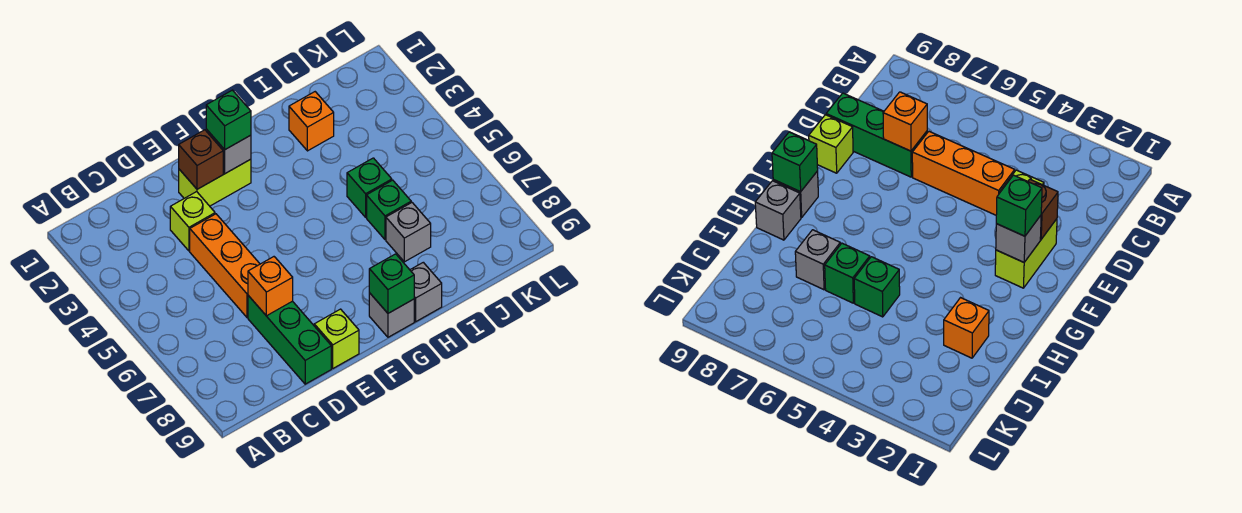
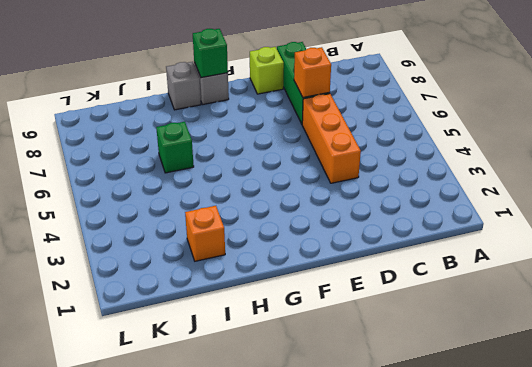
none -> lime 1x1 brick [170,192,215,251]
none -> lime 1x2 brick [179,159,251,206]
none -> green 1x1 brick [347,158,392,217]

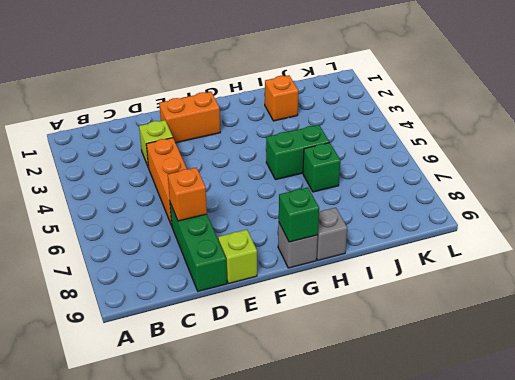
orange 1x2 brick [159,92,220,143] -> lime 1x2 brick [179,159,251,206]
green 1x2 brick [266,125,329,180] -> green 1x1 brick [347,158,392,217]
none -> grey 1x1 brick [386,202,431,262]
none -> brown 1x1 brick [179,130,223,189]
none -> grey 1x1 brick [206,129,251,173]

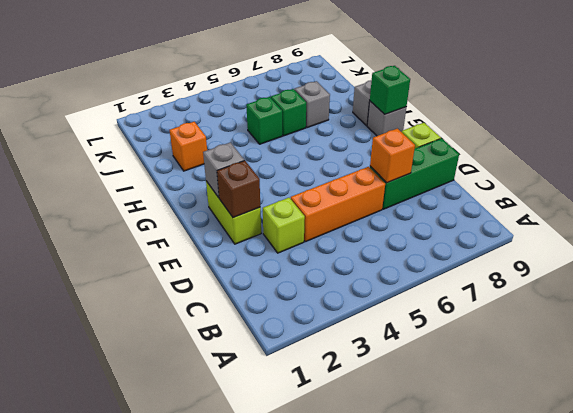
none -> green 1x1 brick [206,90,251,150]

